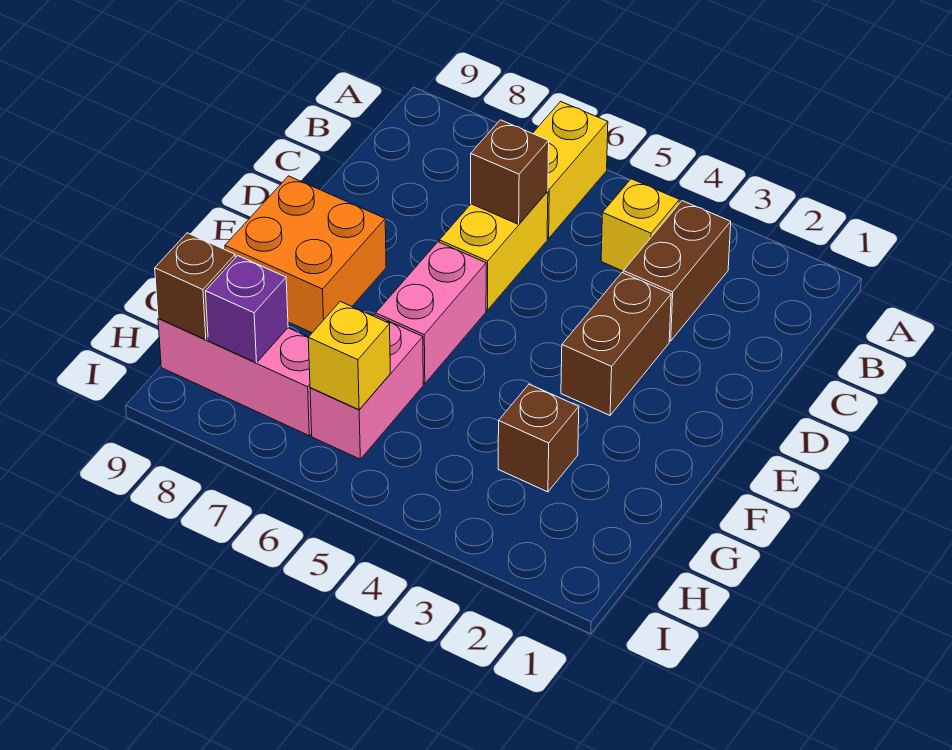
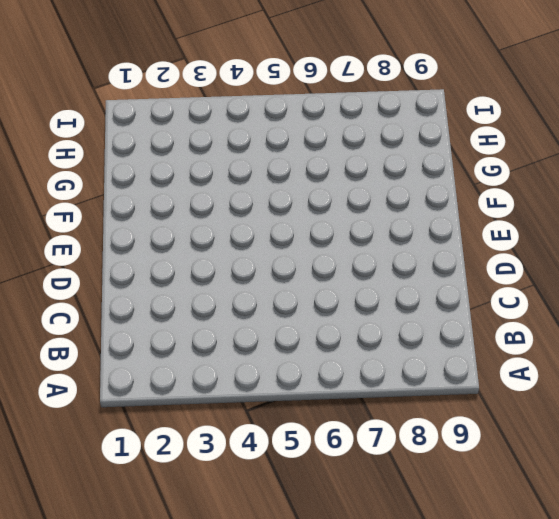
none -> yellow 1x2 brick [533,102,608,239]
none -> brown 1x2 brick [623,201,731,341]
none -> yellow 1x1 brick [601,179,679,271]

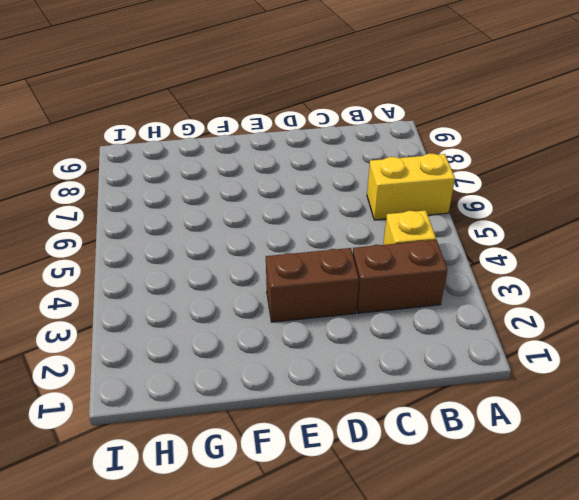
none -> yellow 1x2 brick [439,191,548,310]
none -> pink 1x2 brick [376,242,486,384]
none -> orange 2x2 brick [225,176,386,333]

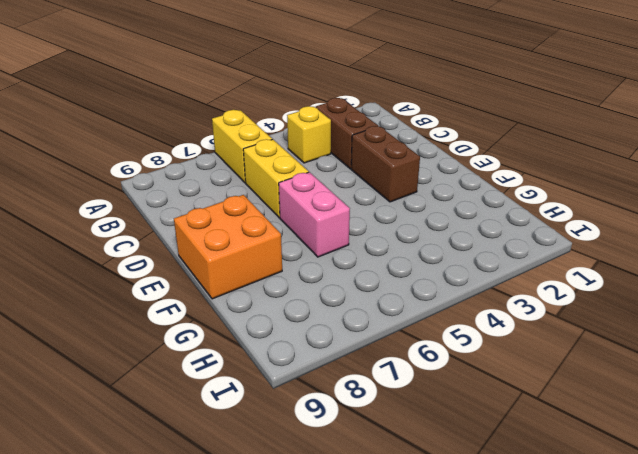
none -> brown 1x1 brick [498,384,579,492]
none -> pink 1x2 brick [310,315,423,459]
none -> pink 1x3 brick [158,318,312,436]

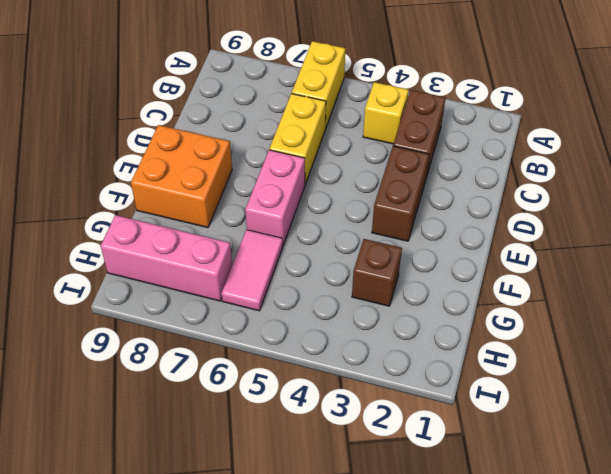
pink 1x2 tile [221,230,283,311] -> pink 1x2 brick [310,315,423,459]
none -> brown 1x1 brick [471,120,549,224]
none -> yellow 1x1 brick [308,301,390,410]
none -> purple 1x1 brick [206,256,288,363]

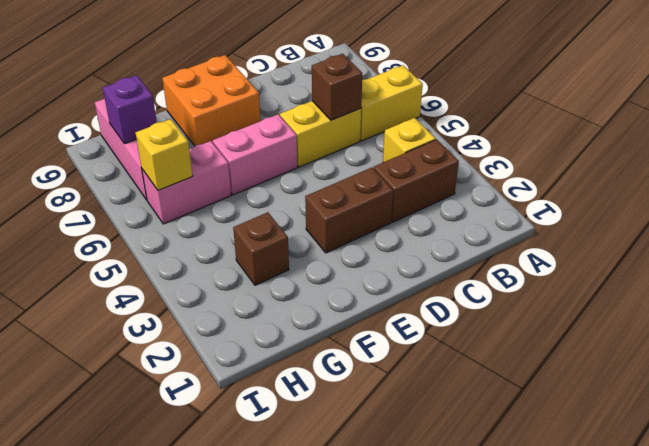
none -> brown 1x1 brick [155,233,235,340]

